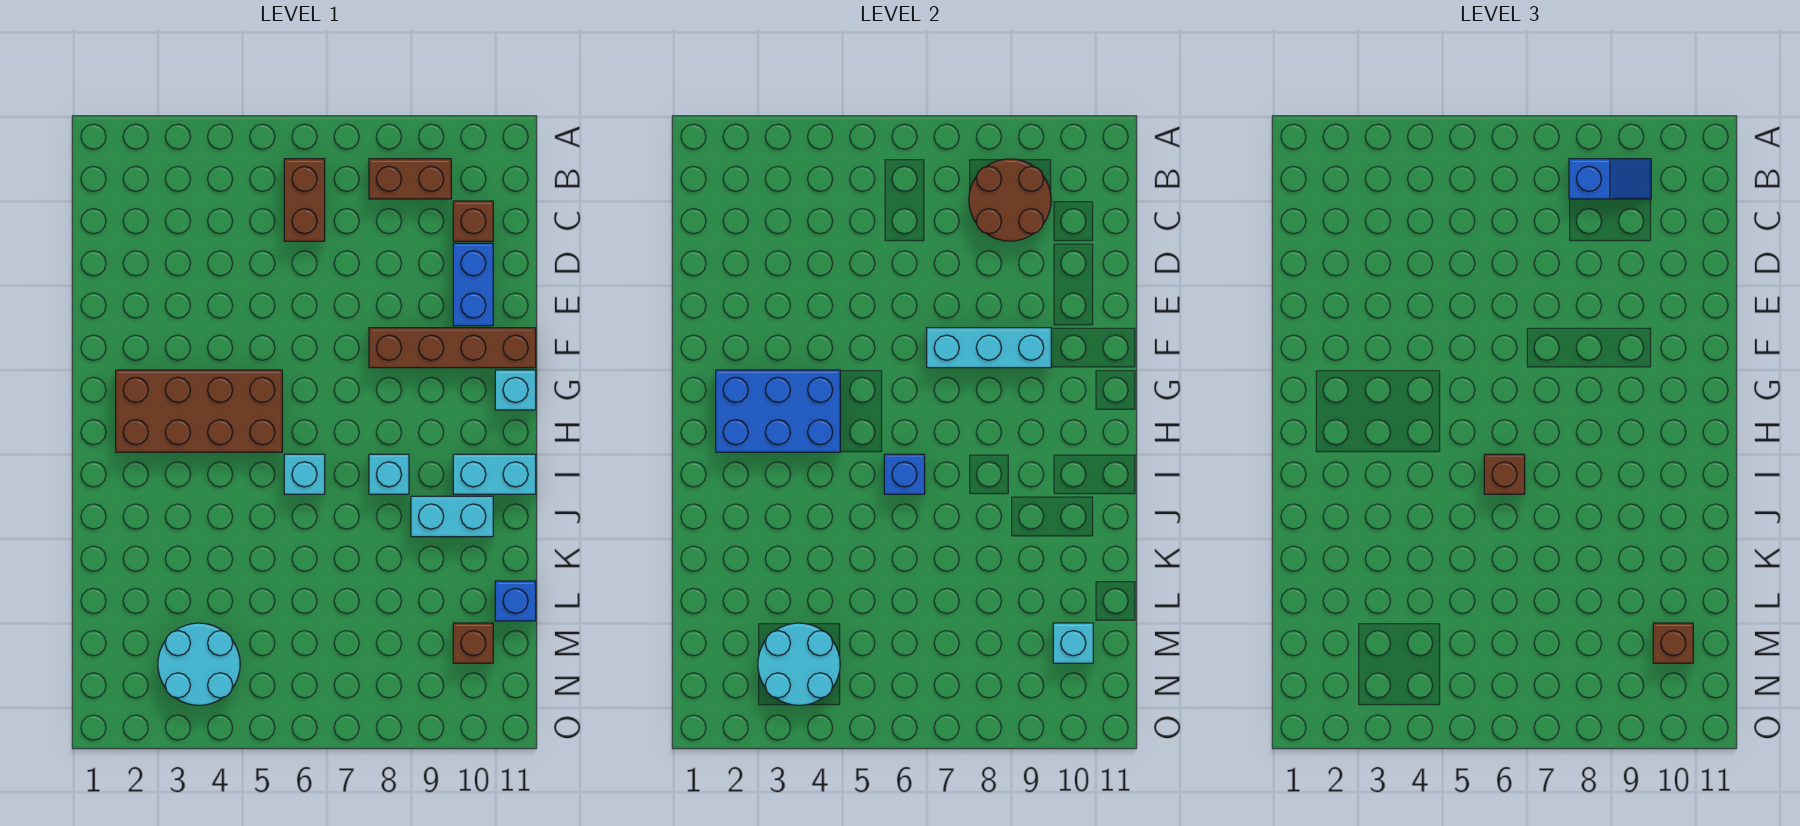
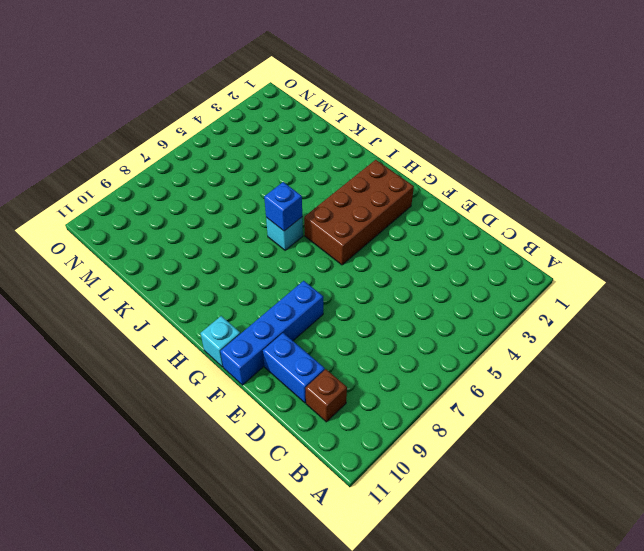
blue 1x4 brick [220,281,323,385] -> brown 1x4 brick [369,328,536,368]
none -> brown 1x2 brick [284,159,325,241]
none -> brown 1x2 brick [369,159,451,199]
none -> cyan 1x1 brick [369,454,409,494]

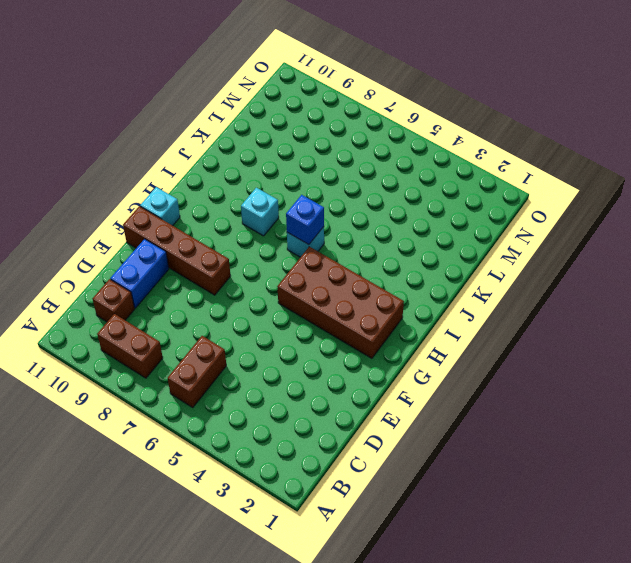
none -> cyan 1x2 brick [453,454,536,494]
none -> cyan 1x2 brick [411,496,493,537]
none -> blue 1x1 brick [495,581,536,621]

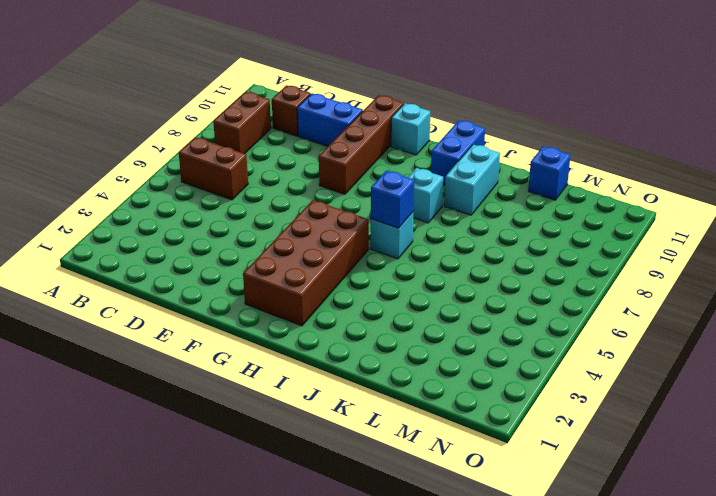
blue 1x2 brick [431,120,485,185] -> cyan 1x2 brick [453,454,536,494]
none -> cyan 2x2 round brick [158,623,240,705]
none -> brown 1x1 brick [453,623,493,663]
none -> brown 2x2 round brick [969,159,1051,241]

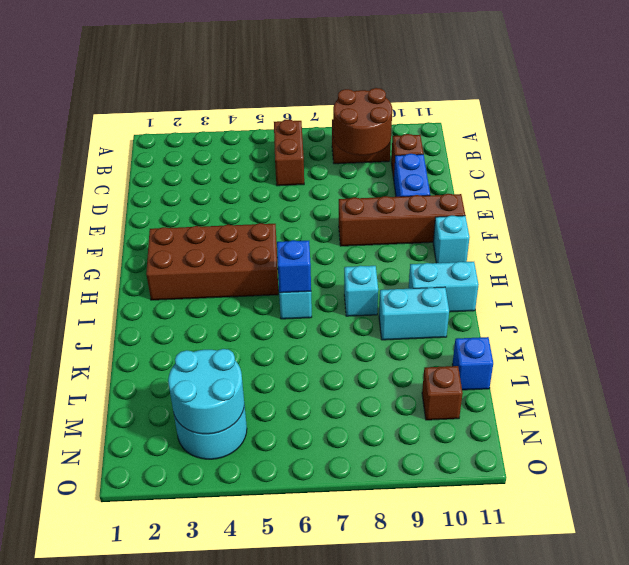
none -> cyan 1x3 brick [927,328,1051,368]
none -> blue 2x3 brick [716,370,840,452]
none -> cyan 1x1 brick [1053,623,1093,663]

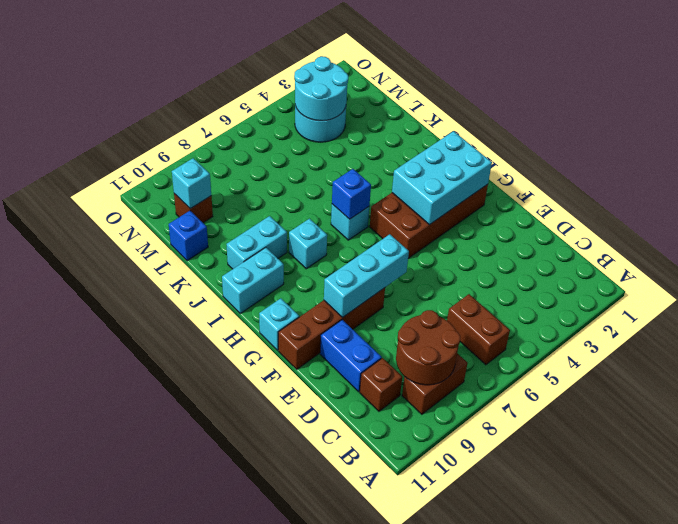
cyan 2x3 brick [392,131,492,225] -> blue 2x3 brick [716,370,840,452]
none -> blue 1x2 slope [1569,159,1651,199]
none -> brown 1x1 brick [1484,454,1525,494]
none -> brown 1x1 brick [1653,623,1693,663]

